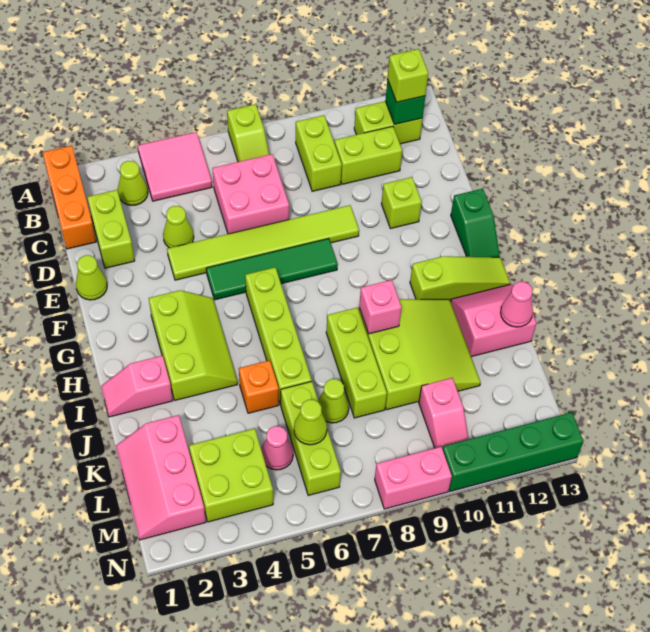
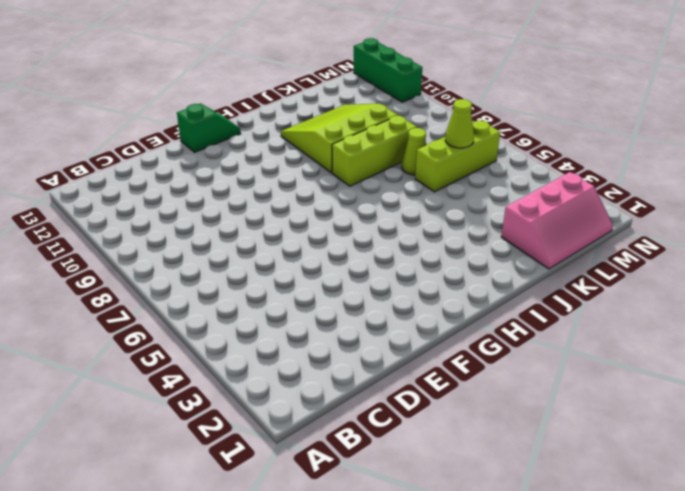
green 1x3 brick [354,38,422,102] -> green 1x4 brick [443,412,583,491]
none -> orange 1x3 brick [42,146,96,249]
none -> pink 2x2 tile [138,132,212,201]
none -> lime 1x2 slope [227,104,269,162]
none -> lime 1x1 cone [118,161,148,205]

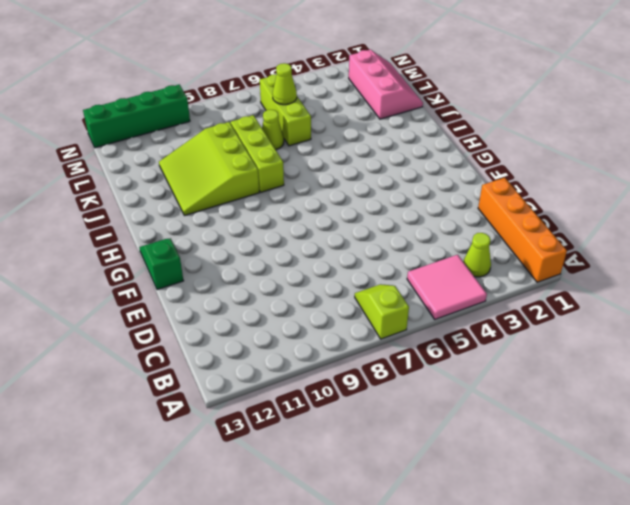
orange 1x4 brick [478,178,567,282] -> orange 1x3 brick [42,146,96,249]
none -> lime 1x2 brick [296,115,342,191]
none -> lime 1x2 brick [354,101,423,144]
none -> lime 1x2 brick [87,190,135,268]
none -> pink 2x2 brick [212,154,289,234]

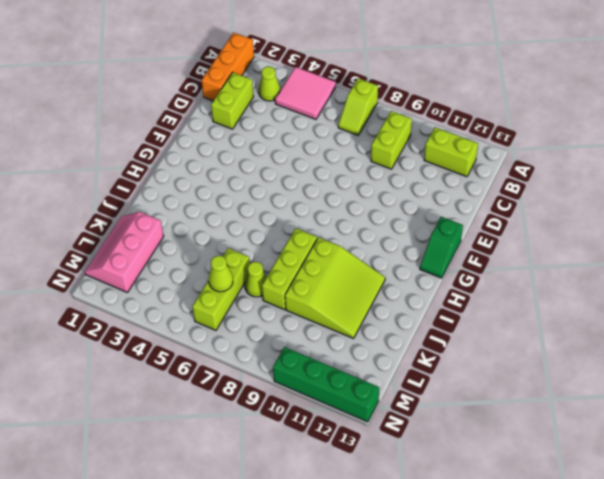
none -> pink 2x2 brick [212,154,289,234]
none -> lime 1x2 brick [334,126,402,184]
none -> lime 1x1 cone [163,206,194,248]
none -> lime 1x1 cone [76,255,107,300]

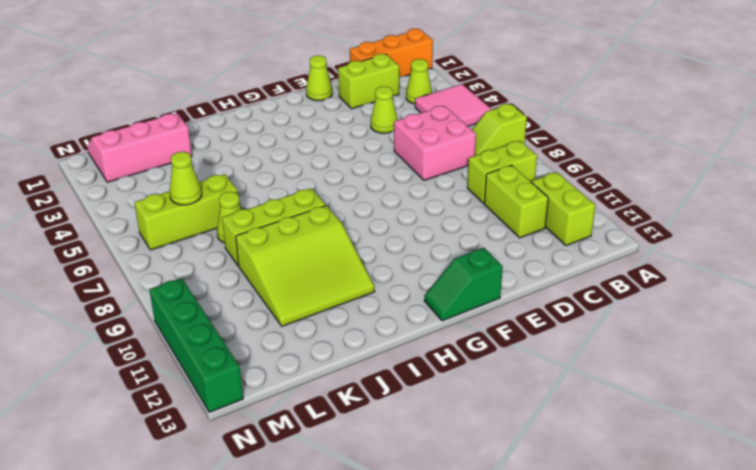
none -> lime 1x6 tile [167,205,359,280]
none -> lime 1x1 brick [381,177,422,229]
none -> green 1x4 tile [206,239,338,300]
none -> lime 2x3 slope [149,290,238,400]

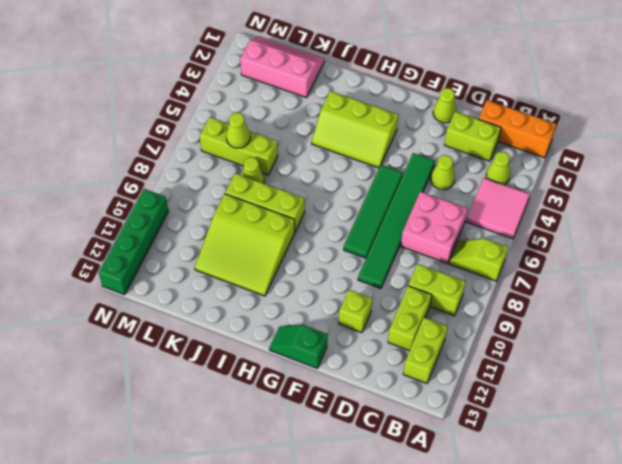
green 1x6 tile [358,153,435,289] -> lime 1x6 tile [167,205,359,280]
none -> lime 1x4 brick [245,268,312,405]
none -> lime 1x3 slope [410,256,510,301]
none -> pink 1x2 slope [101,356,173,417]
none -> pink 2x2 slope [451,284,536,357]

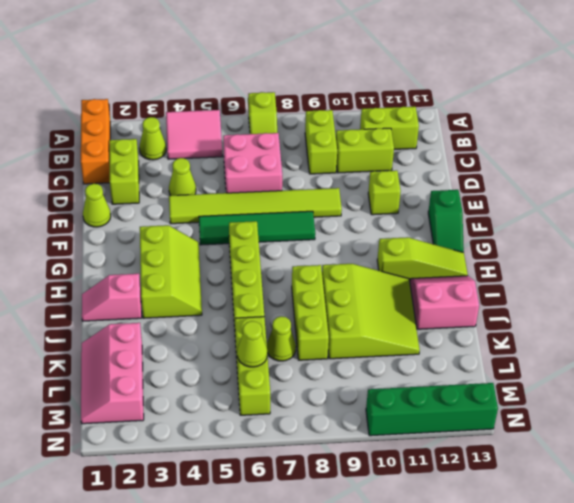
none -> orange 1x1 brick [239,360,279,413]
none -> lime 2x2 brick [189,429,273,522]
none -> pink 1x1 cone [261,426,293,470]
none -> pink 1x2 slope [419,378,469,449]

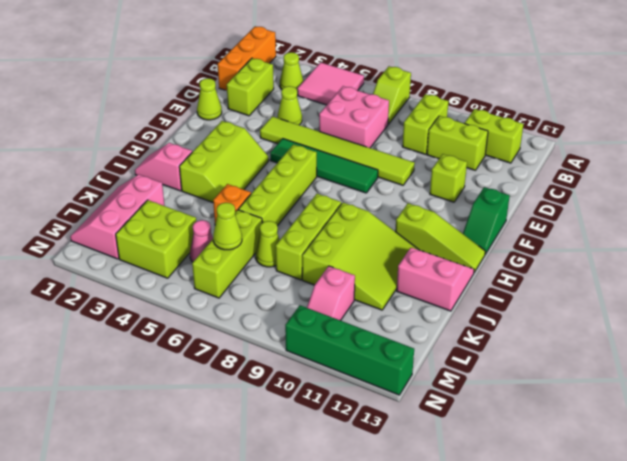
none -> pink 1x2 brick [375,447,452,509]
none -> green 1x1 brick [385,79,425,124]
none -> pink 1x1 brick [359,280,402,334]
none -> pink 1x1 cone [500,282,533,327]

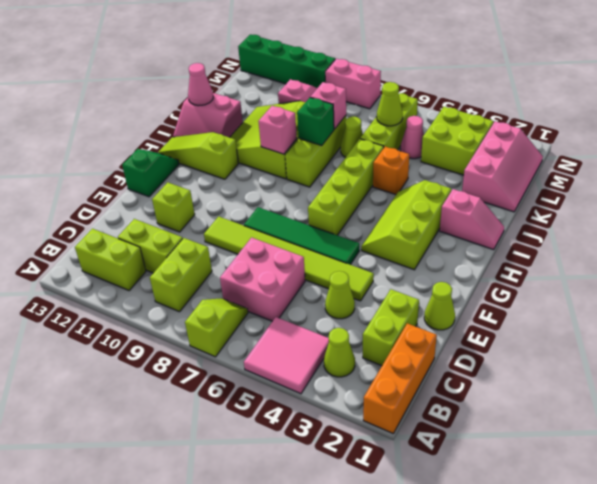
green 1x1 brick [297,98,334,145] -> green 1x1 brick moved to [385,79,425,124]
pink 1x1 brick [310,82,346,129] -> none
none -> lime 1x1 brick [387,49,428,102]

